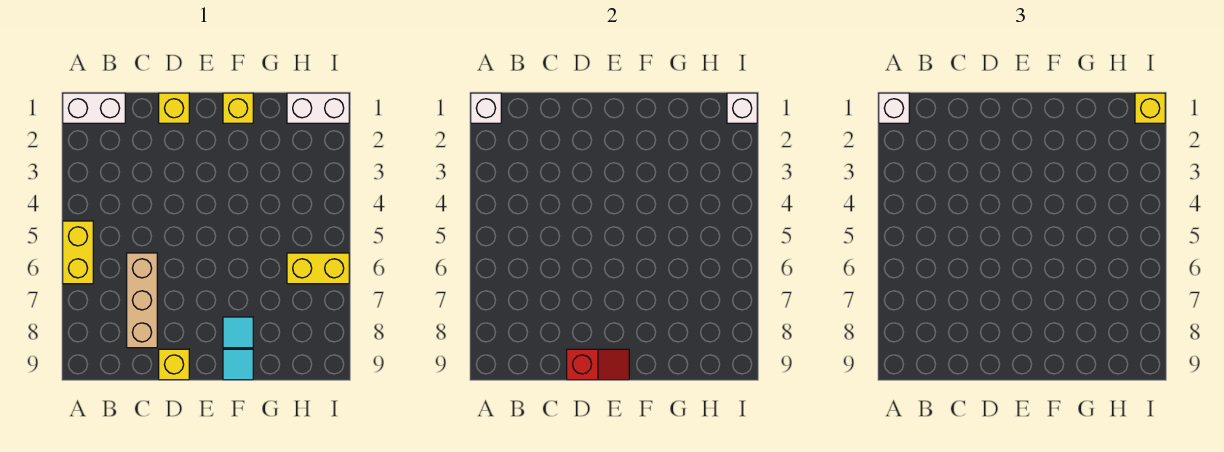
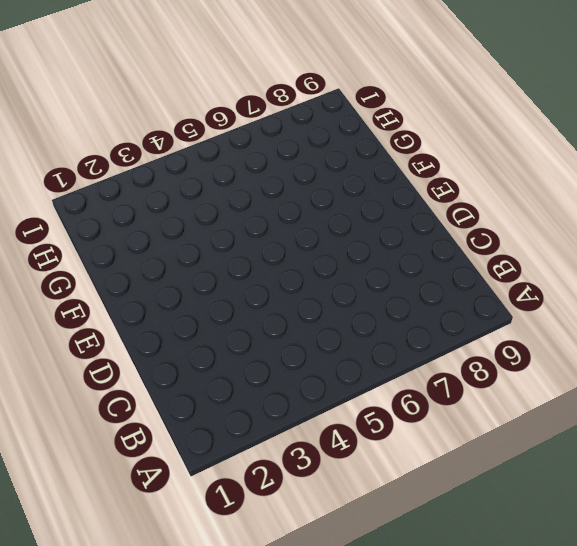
none -> white 1x2 brick [63,93,125,123]
none -> yellow 1x2 brick [63,221,93,284]
none -> tan 1x3 brick [127,253,157,348]

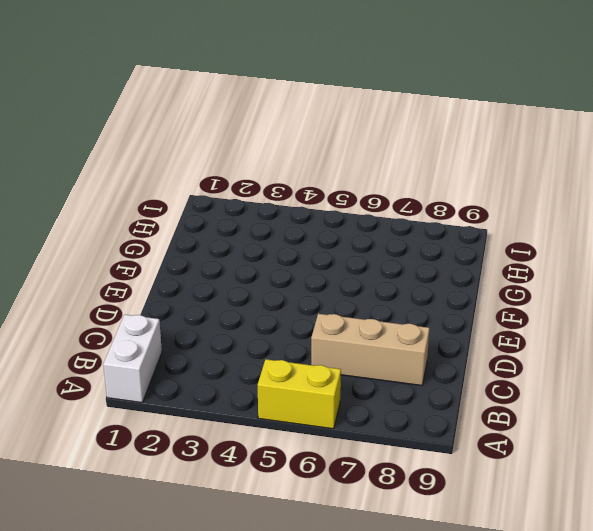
none -> yellow 1x1 brick [159,93,189,123]
none -> yellow 1x1 brick [159,349,189,380]
none -> yellow 1x1 brick [223,93,253,123]

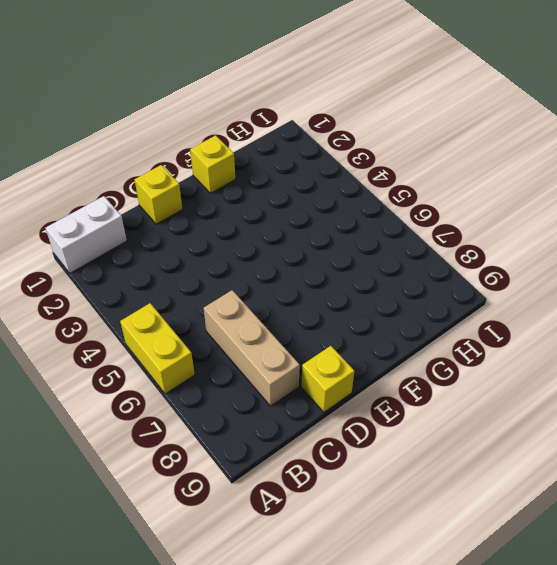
none -> cyan 1x1 tile [223,317,253,348]
none -> cyan 1x1 tile [223,349,253,380]
none -> white 1x2 brick [287,93,349,123]

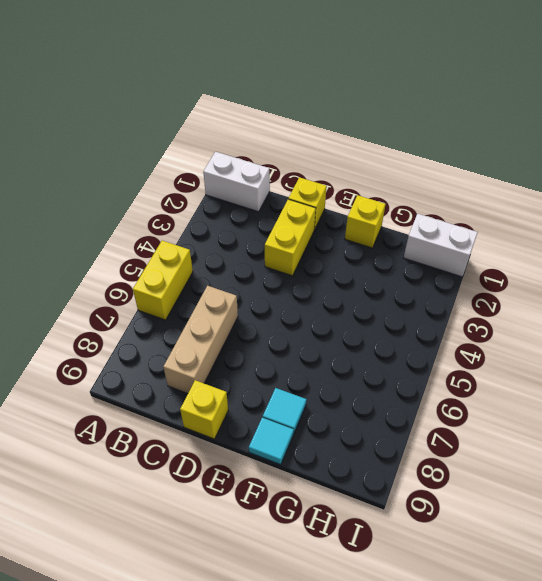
yellow 1x2 brick [265,199,316,276] -> yellow 1x2 brick turned to [287,253,349,284]
none -> white 1x1 brick [471,93,501,123]
none -> red 1x2 slope [567,349,629,380]
none -> white 1x1 brick [727,93,757,123]

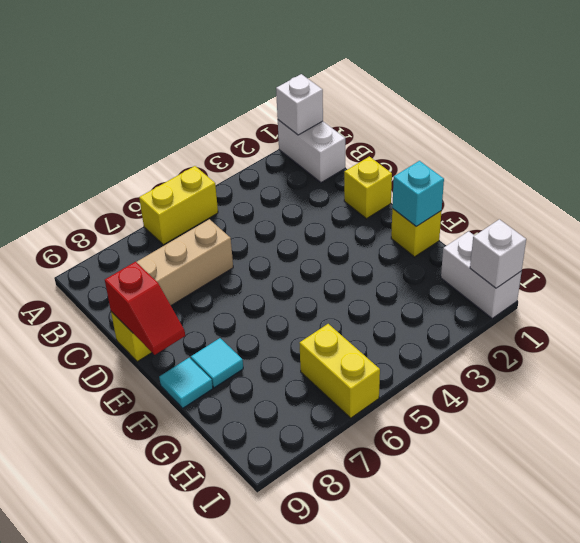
cyan 1x1 brick [392,161,444,226] -> none
none -> white 1x1 brick [879,93,909,123]
none -> yellow 1x1 brick [1135,93,1165,123]

